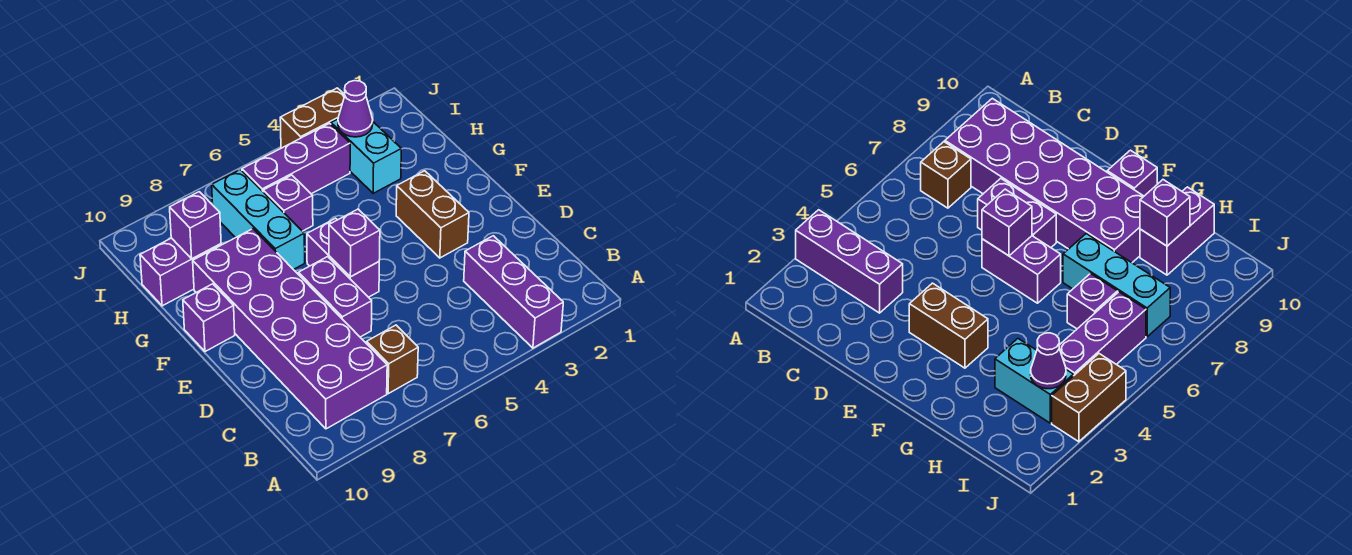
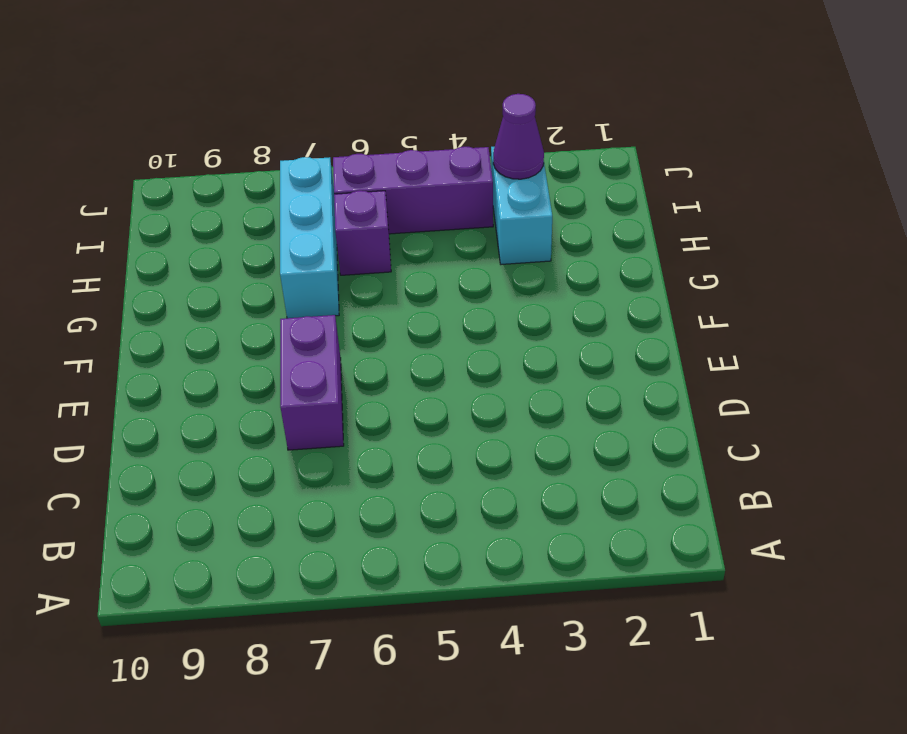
none -> purple 1x3 brick [464,236,563,348]
none -> brown 1x1 brick [367,325,418,394]
none -> purple 2x6 brick [193,229,387,429]

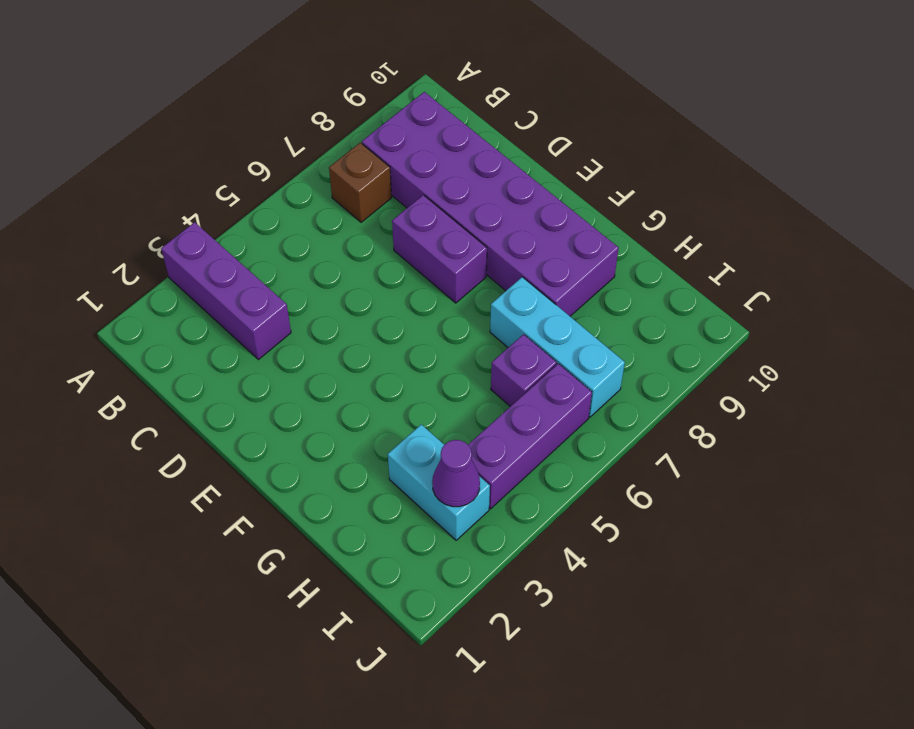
none -> brown 1x2 brick [396,171,469,258]
none -> purple 1x2 brick [307,218,379,297]
none -> purple 1x1 brick [183,284,235,352]

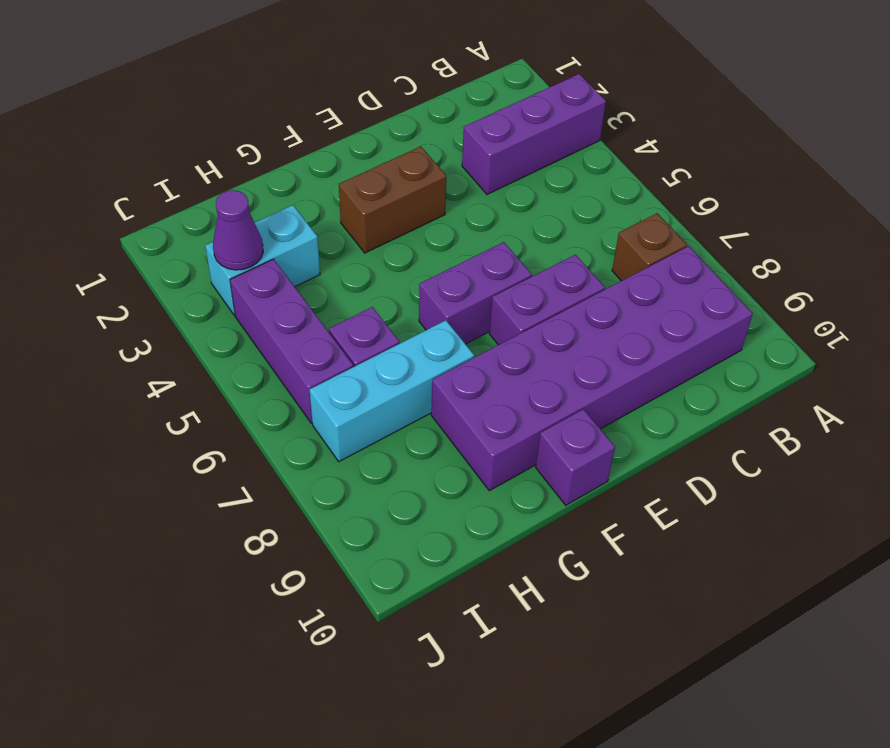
none -> purple 1x2 brick [140,238,221,306]
none -> brown 1x2 brick [280,88,345,148]
none -> purple 1x1 brick [329,209,380,277]

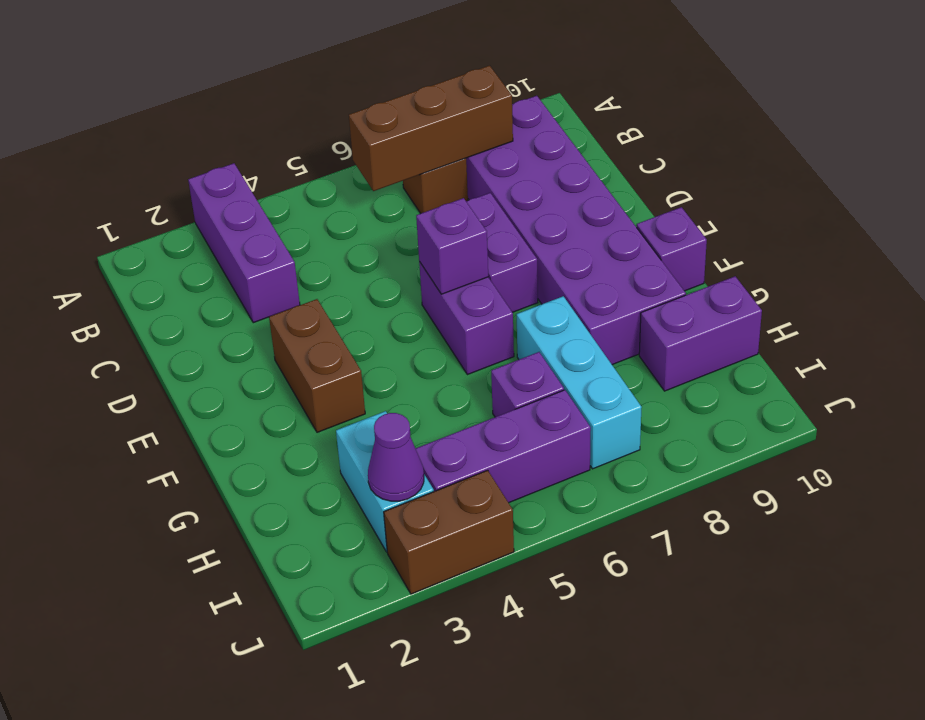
brown 1x3 brick [349,66,513,191] -> none
none -> purple 1x1 brick [170,192,221,259]

